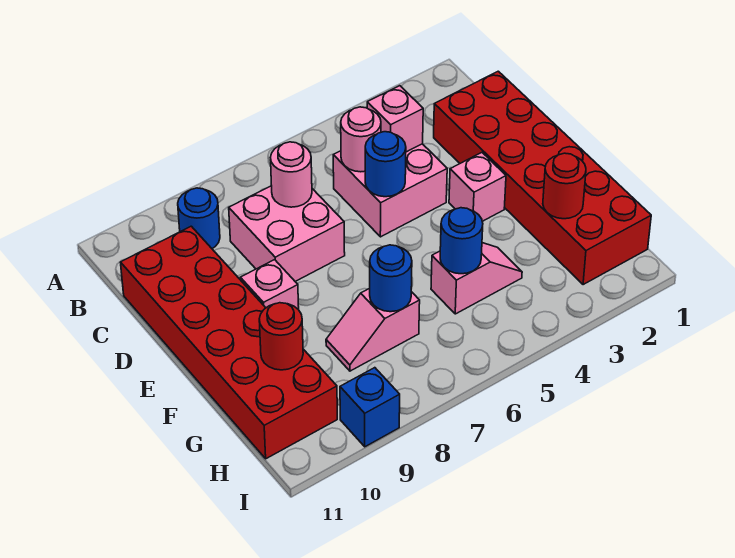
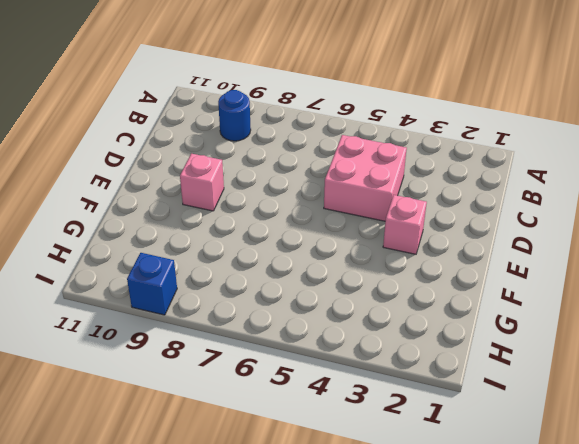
none -> red 2x6 brick [434,71,651,285]
none -> pink 2x2 brick [229,186,345,281]
none -> red 2x6 brick [120,226,337,459]

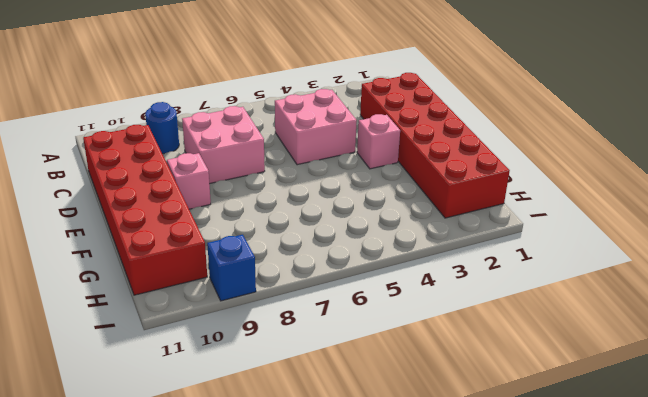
none -> pink 1x2 slope [431,243,522,314]
none -> pink 1x2 slope [326,288,420,371]
none -> pink 1x1 brick [367,86,423,152]

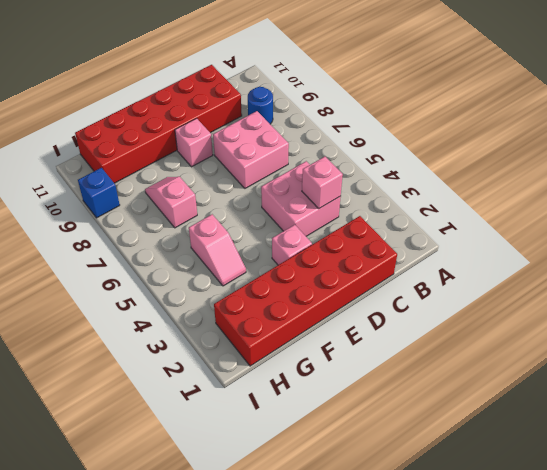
none -> pink 1x1 round brick [341,107,381,172]
none -> pink 1x1 round brick [271,142,312,207]
none -> blue 1x1 round brick [365,132,406,197]

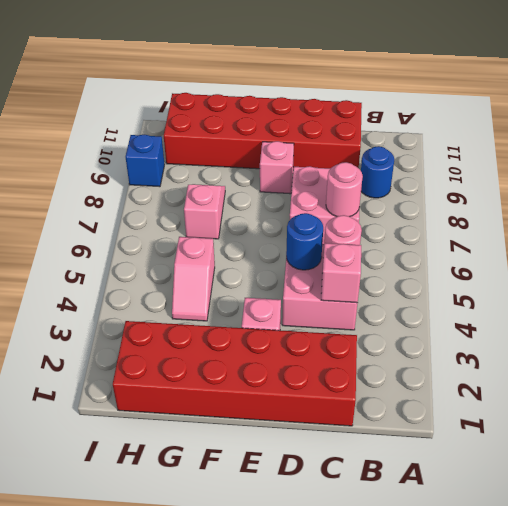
none -> red 1x1 round brick [543,153,586,219]
none -> blue 1x1 round brick [440,208,483,274]
none -> blue 1x1 round brick [370,245,412,312]

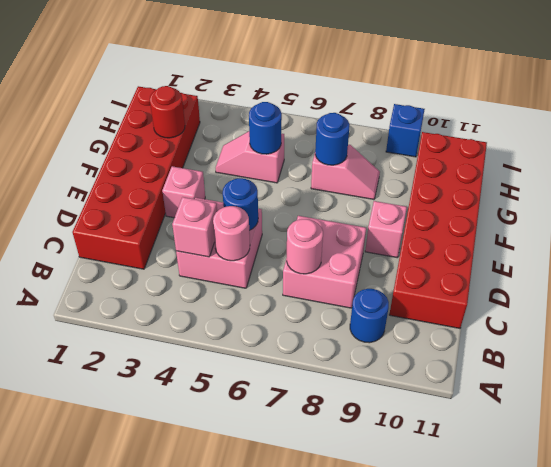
none -> red 1x1 round brick [259,303,303,370]

